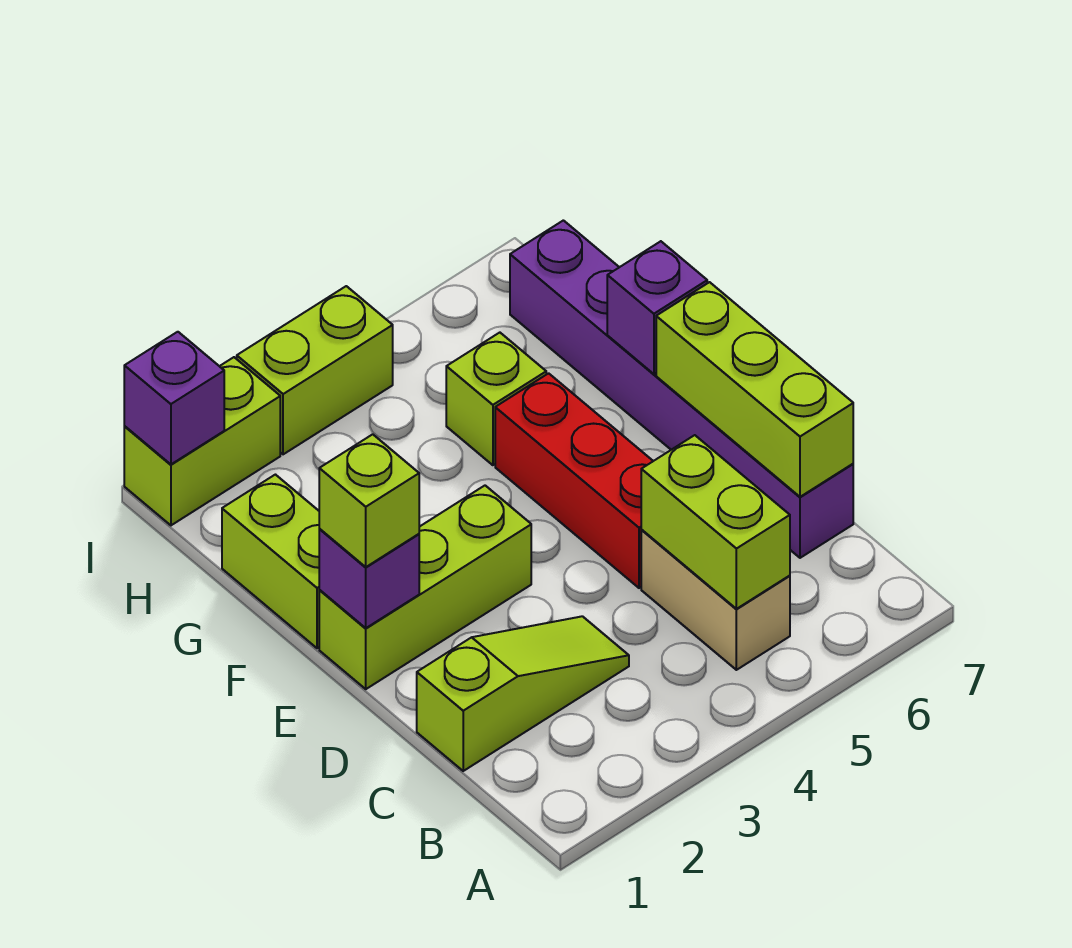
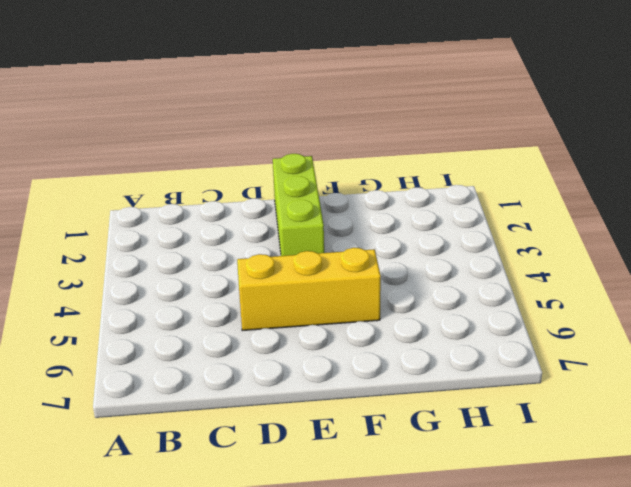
yellow 1x3 brick [237,248,381,331] -> red 1x3 brick [495,373,653,588]
none -> tan 1x2 brick [641,530,790,670]
none -> lime 1x3 slope [417,616,629,771]
none -> purple 1x6 brick [510,220,853,558]

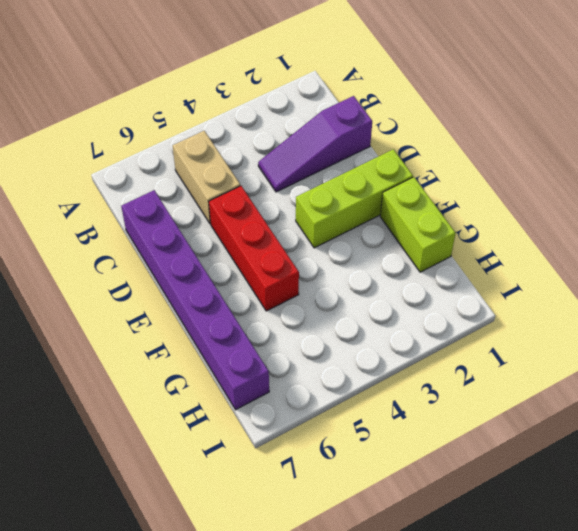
purple 1x3 slope [258,96,372,192] -> lime 1x3 slope [417,616,629,771]
none -> lime 1x1 brick [446,333,546,465]
none -> lime 1x2 brick [124,357,280,525]
none -> lime 1x2 brick [237,286,393,454]

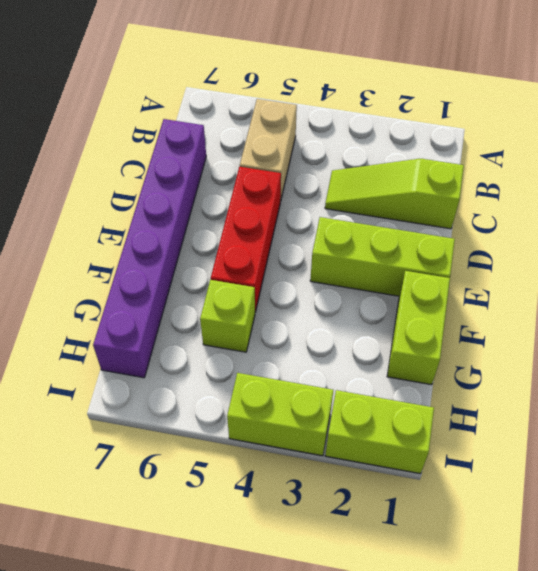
none -> lime 1x2 brick [641,435,790,609]
none -> lime 1x3 brick [656,282,853,497]
none -> purple 1x1 brick [319,529,419,628]

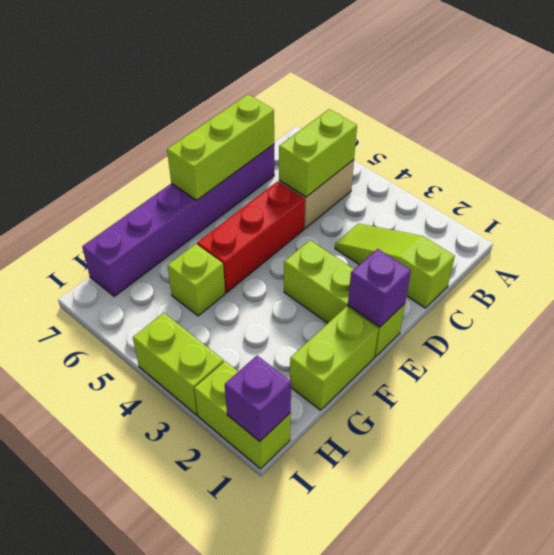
none -> purple 1x1 brick [607,241,707,374]
none -> lime 1x1 brick [319,434,419,567]

